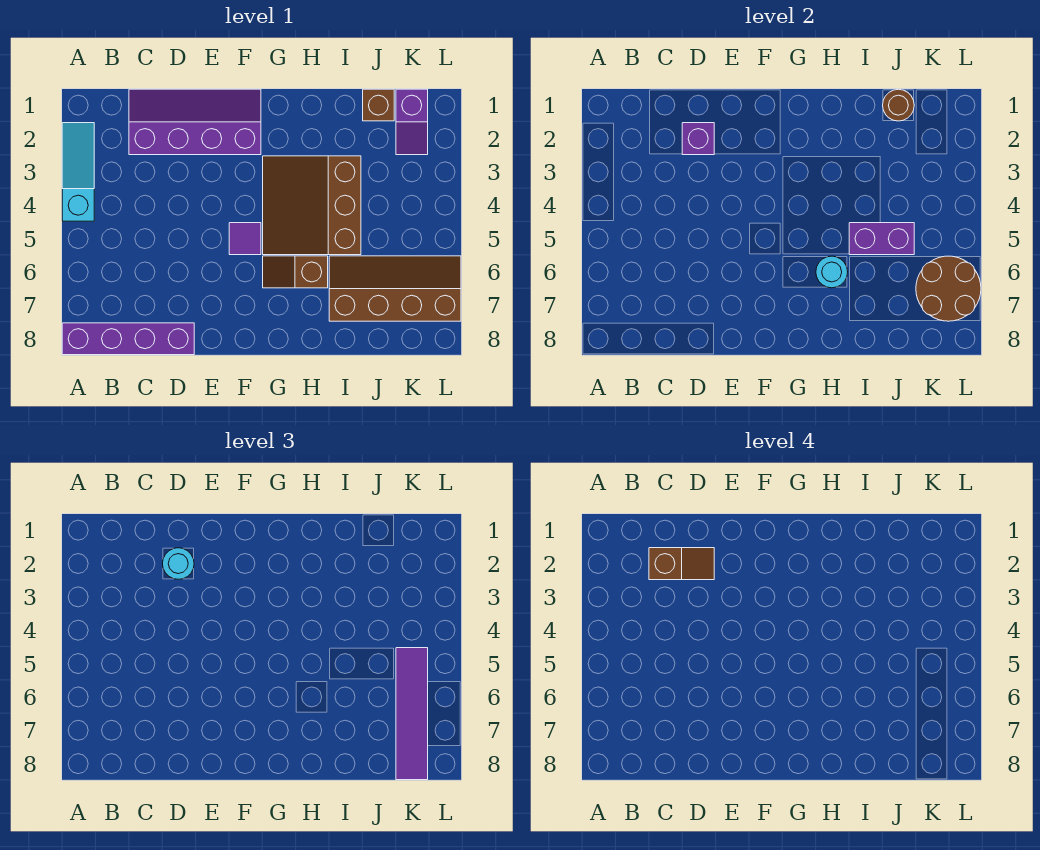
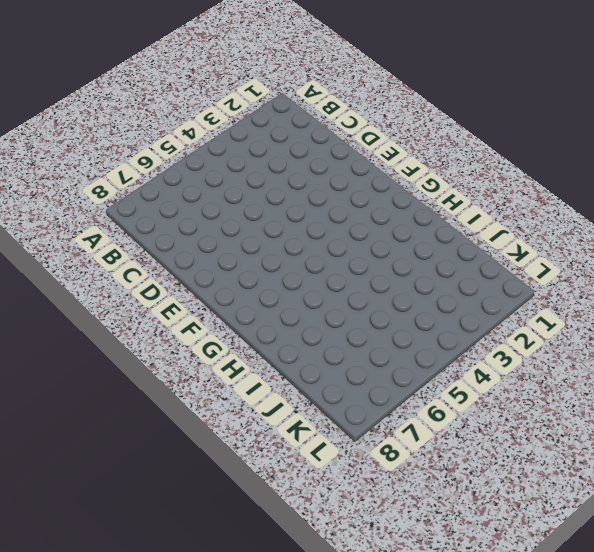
none -> cyan 1x3 slope [62,123,94,221]
none -> purple 1x4 brick [62,323,194,355]
none -> purple 2x4 slope [129,89,261,155]

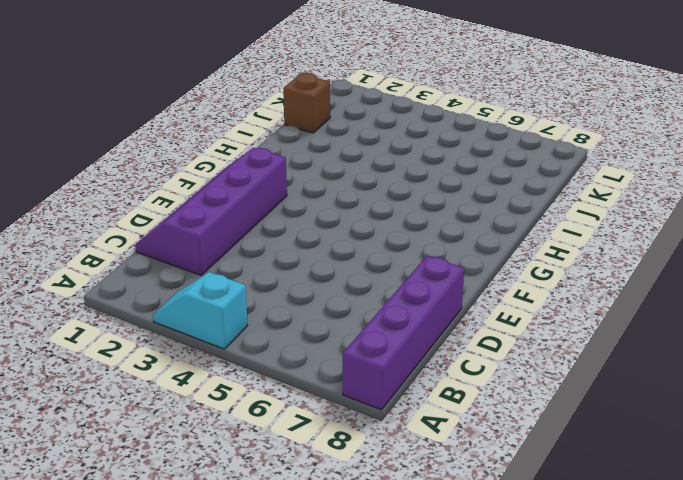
cyan 1x2 slope [153,272,248,349] -> cyan 1x3 slope [62,123,94,221]
none -> purple 1x1 tile [229,223,261,255]
none -> brown 3x3 slope [263,156,361,255]
none -> brown 1x2 slope [263,256,328,288]

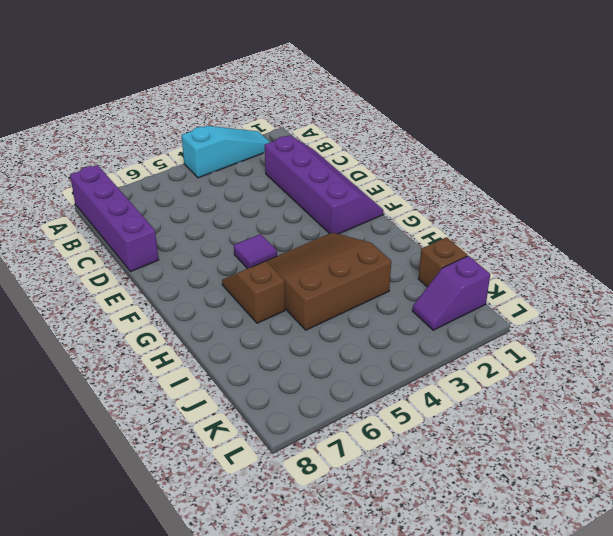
none -> brown 2x4 slope [329,256,461,321]
none -> purple 1x1 brick [682,123,714,155]
none -> cyan 1x1 round brick [816,256,848,288]

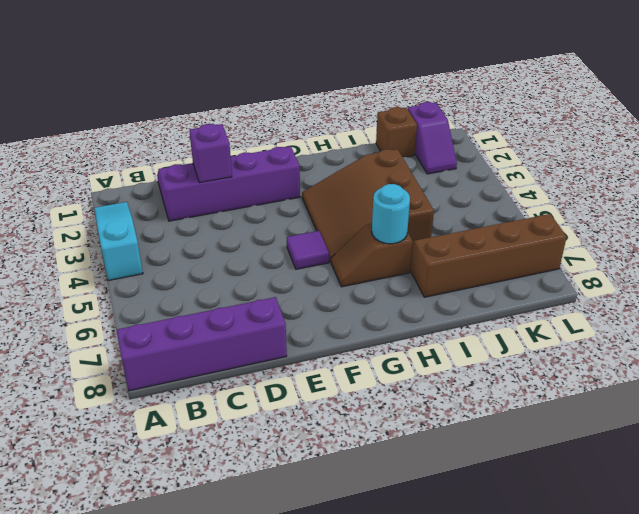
none -> purple 1x2 brick [849,223,914,255]
none -> brown 1x1 round brick [883,89,914,121]
none -> brown 2x2 round brick [916,256,981,321]

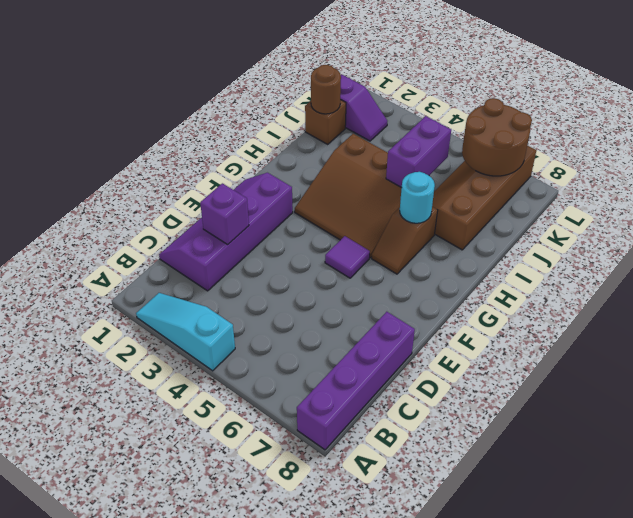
none -> cyan 1x1 round brick [163,548,194,579]
none -> purple 1x4 tile [396,648,428,780]
none -> brown 1x2 slope [649,548,714,580]

